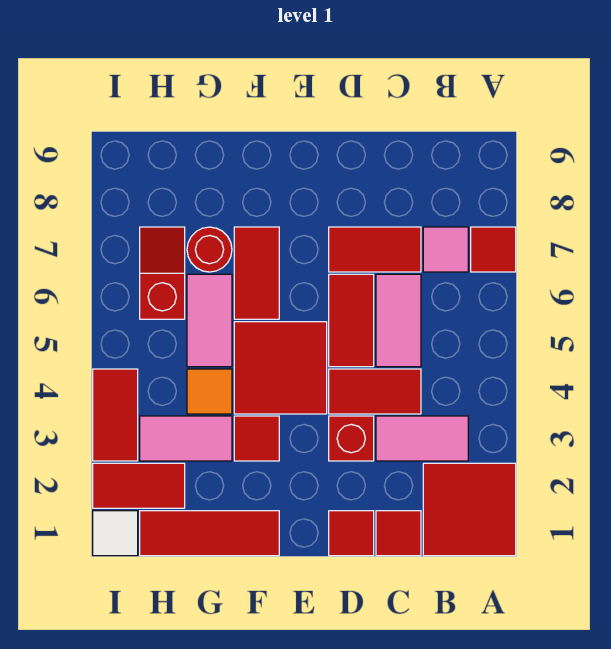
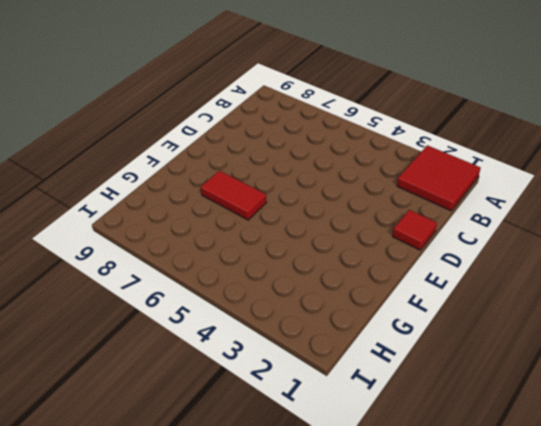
none -> red 1x1 tile [471,227,516,272]
none -> pink 1x2 tile [376,416,468,461]
none -> pink 1x1 tile [423,227,468,272]

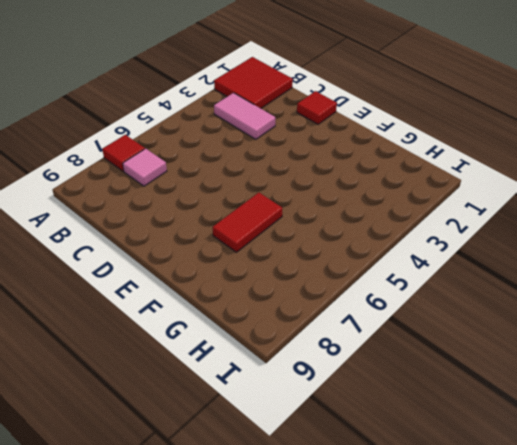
none -> red 1x1 tile [376,511,421,556]
none -> red 1x2 tile [329,369,421,414]
none -> pink 1x2 tile [376,274,421,367]

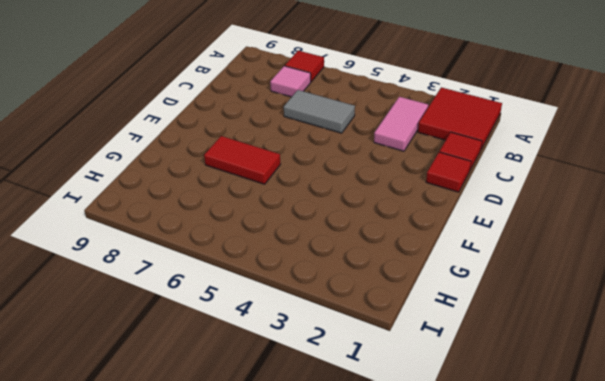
grey 1x2 tile [284,90,355,133] -> pink 1x2 tile [376,274,421,367]
none -> red 1x2 tile [329,369,421,414]
none -> red 1x2 tile [329,227,421,272]
none -> red 1x1 brick [329,416,374,461]

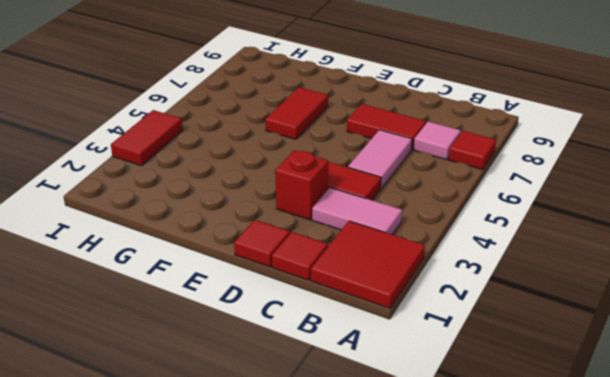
none -> red 1x2 tile [329,274,374,367]
none -> red 2x2 tile [234,322,327,414]
none -> red 1x3 tile [140,511,279,556]

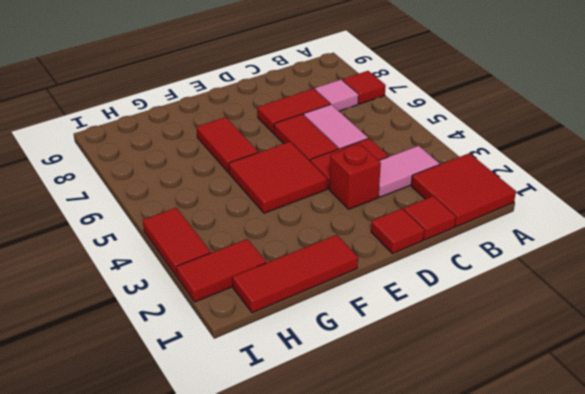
none -> red 1x1 tile [234,416,279,461]
none -> pink 1x2 tile [140,416,232,461]
none -> orange 1x1 tile [187,369,232,414]

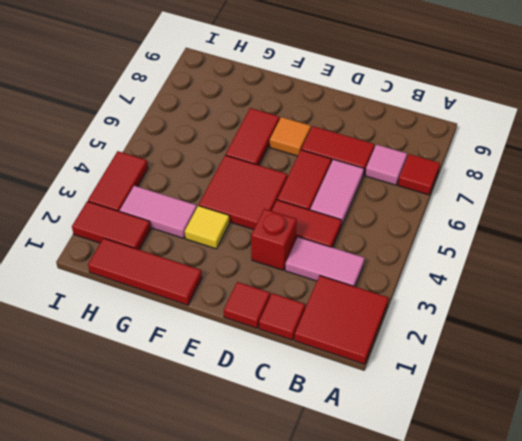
orange 1x1 tile [270,117,311,156] -> orange 1x1 tile moved to [187,369,232,414]
yellow 1x1 tile [185,206,230,249] -> red 1x1 tile [234,416,279,461]
none -> pink 1x2 tile [187,274,232,367]
none -> red 1x1 round brick [187,227,232,272]
none -> red 1x2 slope [140,227,185,319]

